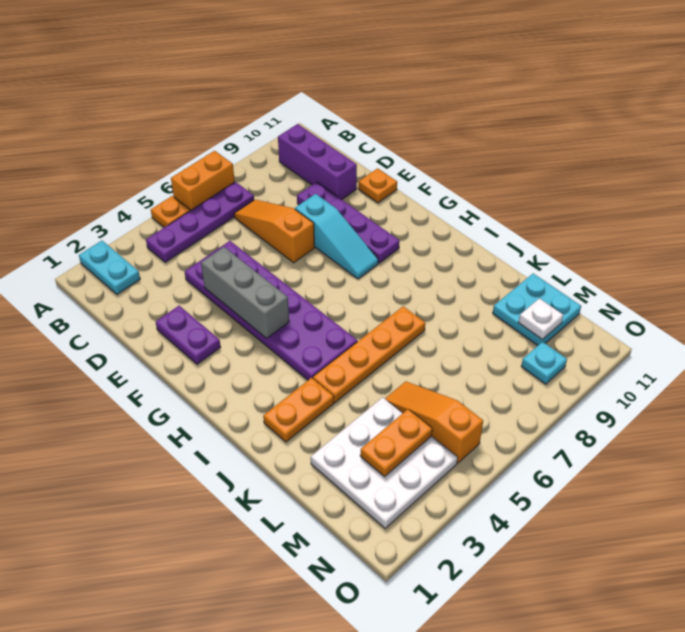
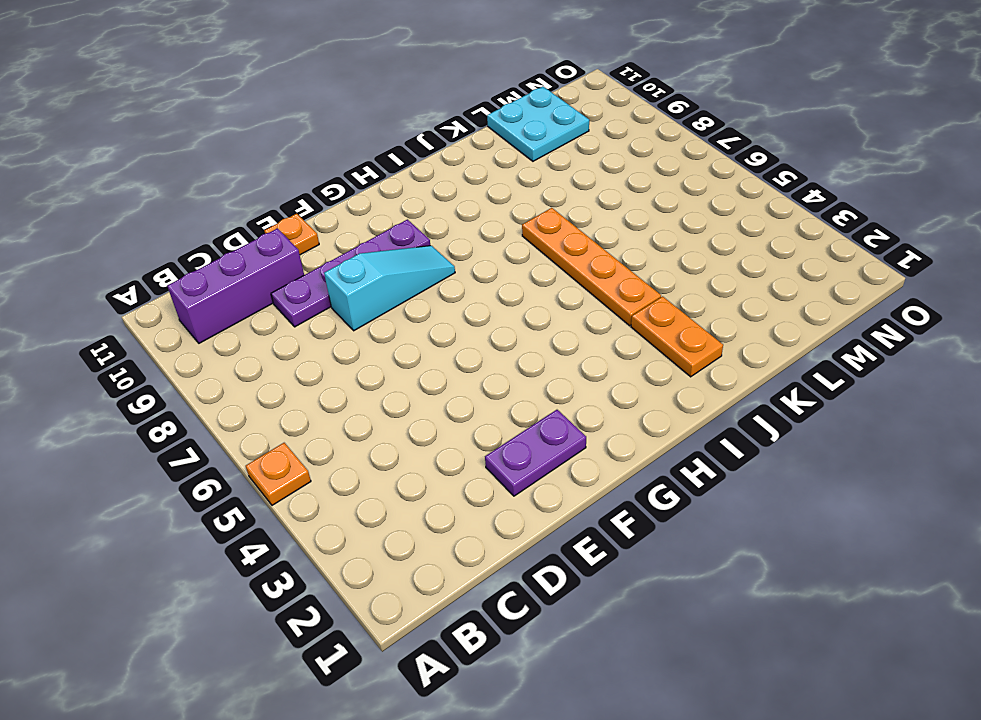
none -> cyan 1x2 plate [79,241,140,294]
none -> orange 1x2 brick [171,151,235,211]
none -> purple 1x4 plate [146,182,254,262]

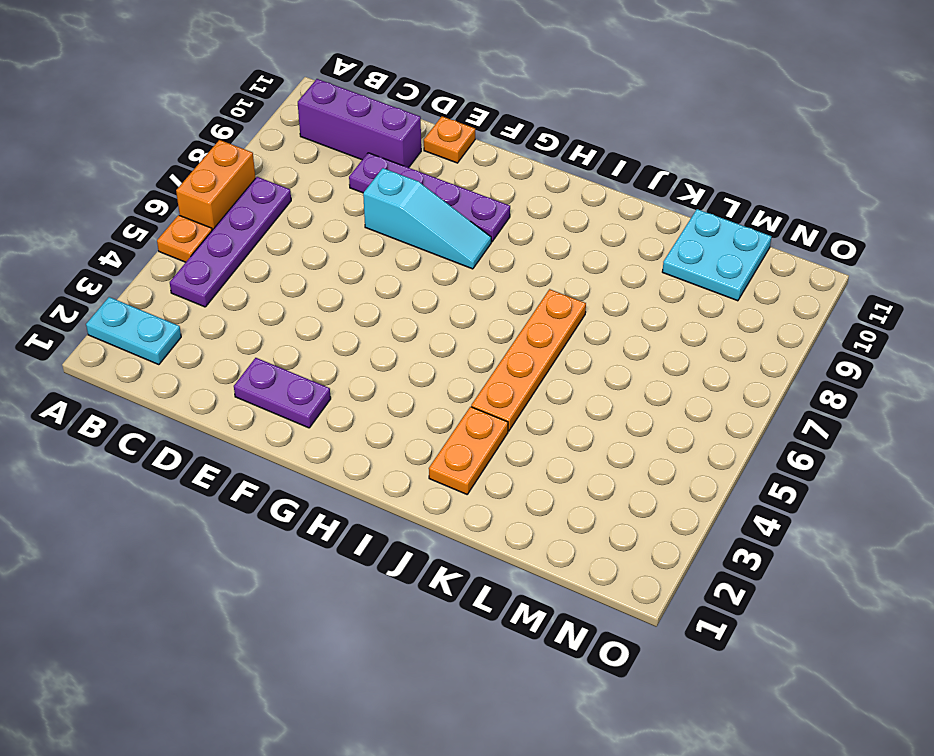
none -> orange 1x3 slope [234,200,314,263]
none -> purple 2x6 plate [185,241,357,380]
none -> white 3x3 plate [311,397,458,528]

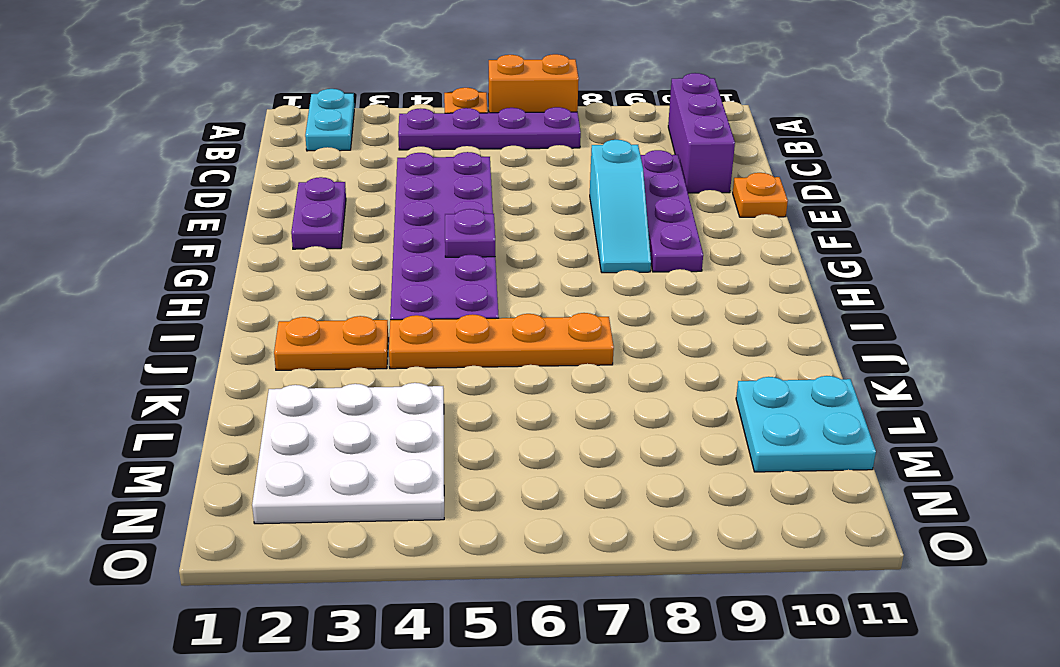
purple 1x1 plate [445,209,495,257] -> none
none -> orange 1x3 slope [234,200,314,263]
none -> orange 1x3 slope [385,381,483,463]
none -> cyan 1x1 plate [521,342,567,384]

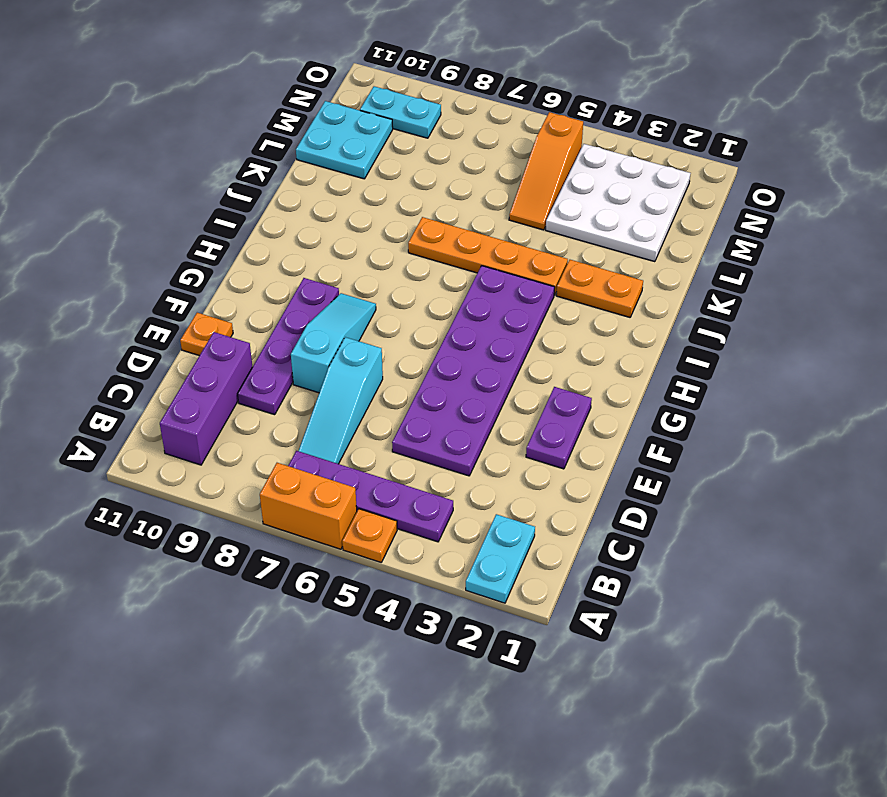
cyan 1x3 slope [299,337,383,464] -> orange 1x3 slope [234,200,314,263]
cyan 1x2 plate [360,86,441,138] -> cyan 1x1 plate [521,342,567,384]
none -> grey 1x3 brick [201,247,289,339]
none -> orange 1x2 plate [360,409,432,476]
none -> white 1x1 plate [518,298,563,339]

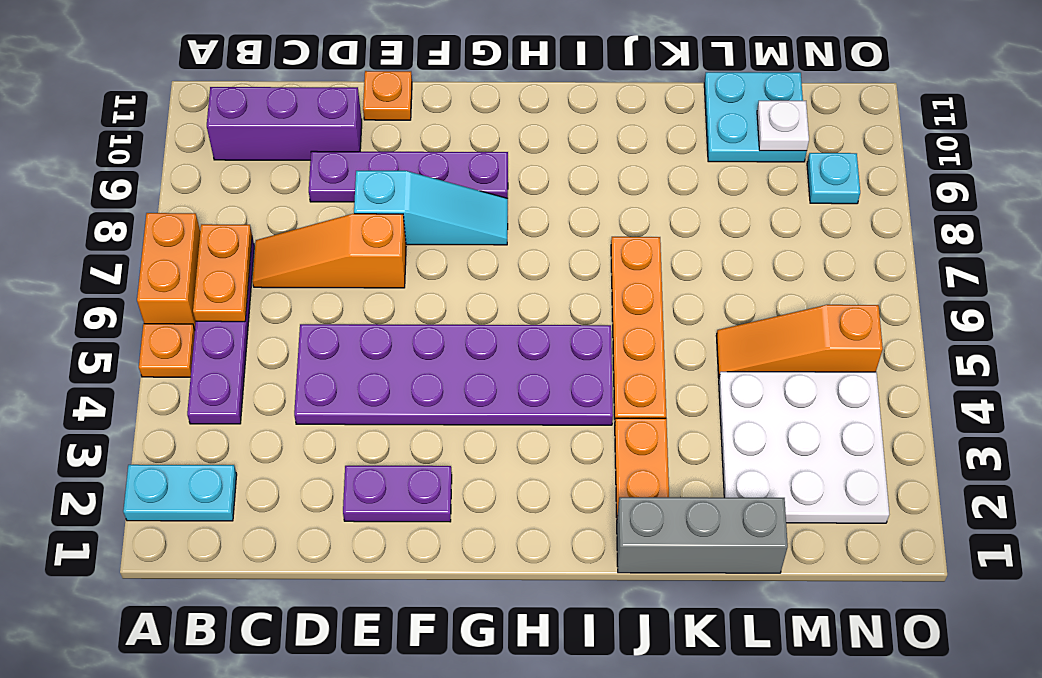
orange 1x2 plate [193,224,252,322] -> orange 1x2 plate moved to [360,409,432,476]
grey 1x3 brick [617,497,788,573] -> grey 1x3 brick moved to [201,247,289,339]

